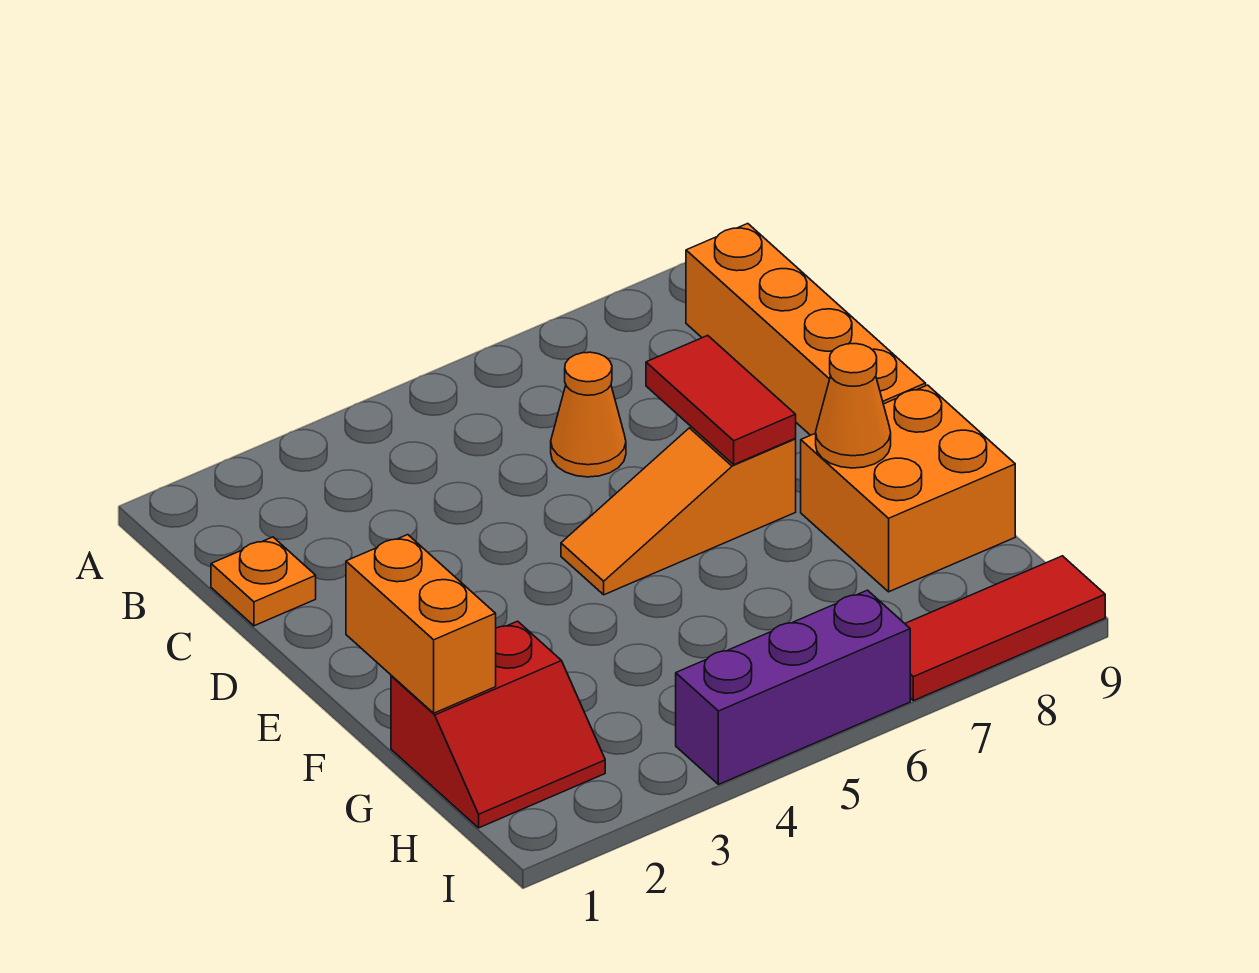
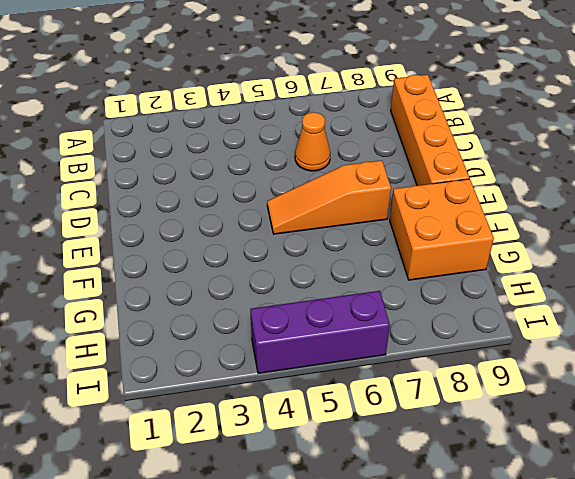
none -> orange 1x1 plate [211,537,316,626]
none -> red 2x2 slope [391,621,605,828]

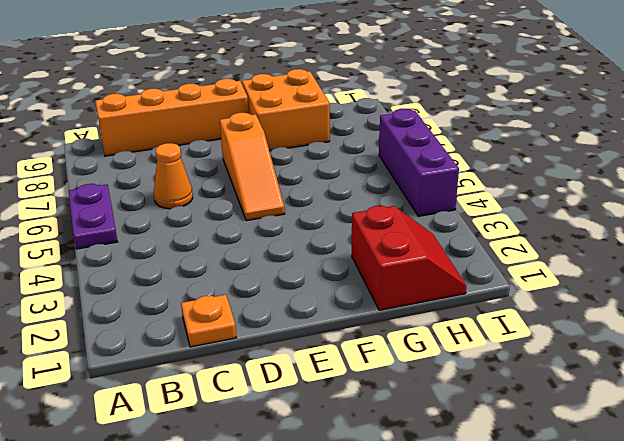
purple 1x2 plate [69,184,118,249] -> none
none -> red 1x3 tile [905,556,1105,701]
none -> red 1x2 tile [646,335,796,465]

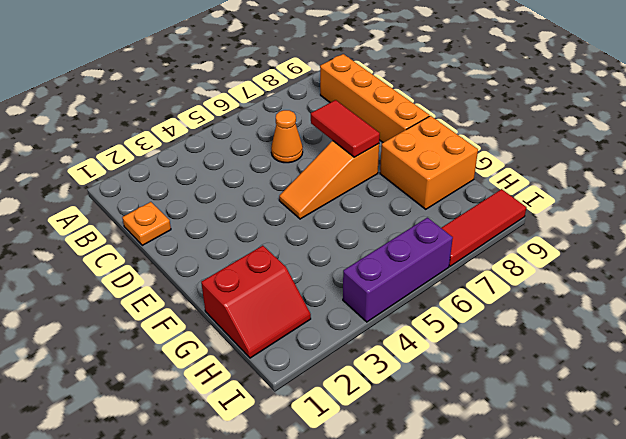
none -> orange 1x2 brick [346,535,496,713]
none -> orange 1x1 cone [816,344,891,468]

